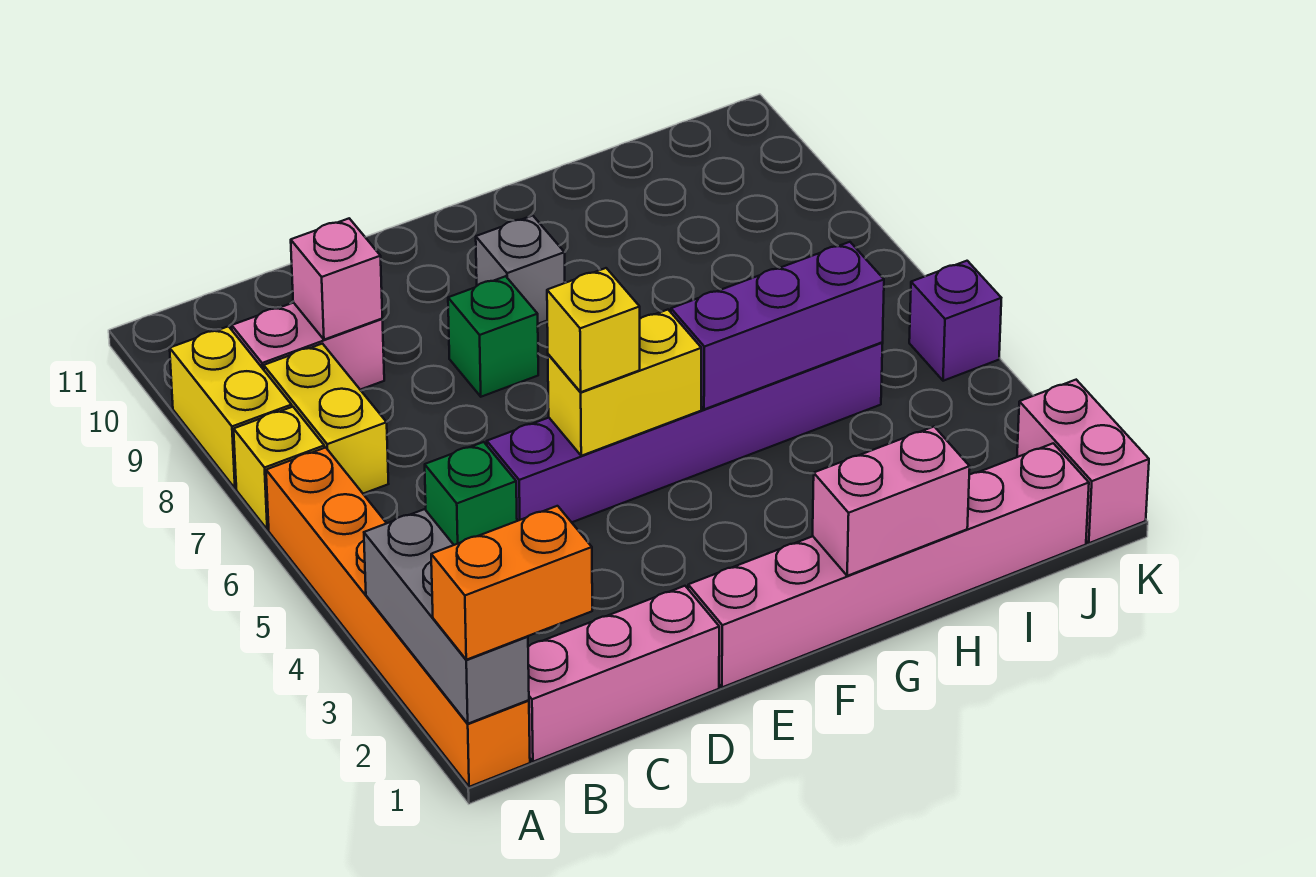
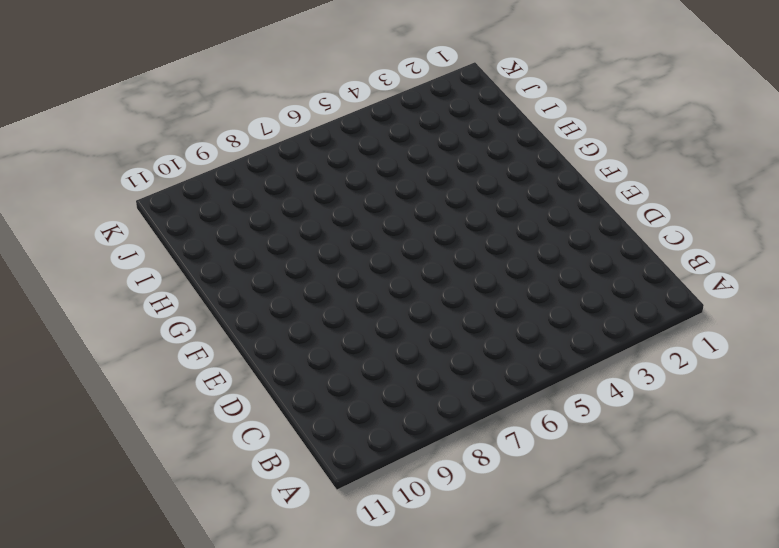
none -> orange 1x6 brick [266,448,530,787]
none -> yellow 1x1 brick [234,407,324,530]
none -> yellow 1x2 brick [170,326,292,488]

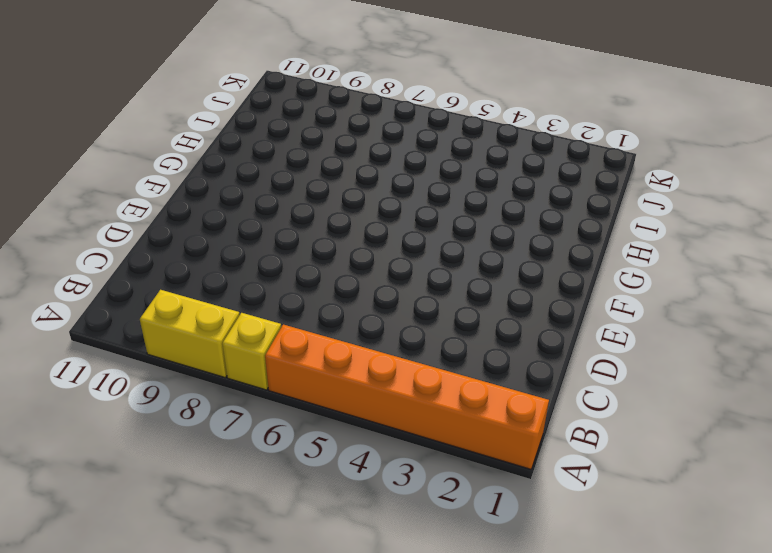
none -> pink 1x3 brick [528,586,719,762]
none -> yellow 1x2 brick [264,344,388,494]
none -> pink 1x2 brick [232,303,384,390]

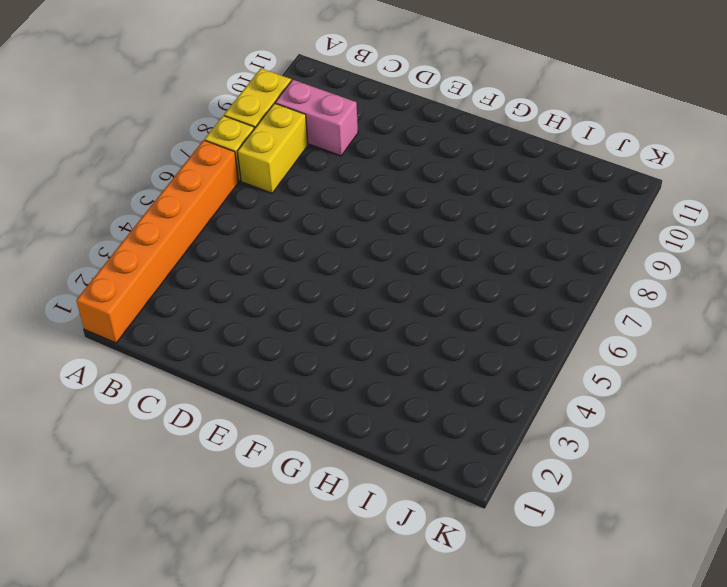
none -> pink 1x3 brick [528,586,719,762]
none -> green 1x1 brick [425,442,517,545]
none -> purple 1x6 brick [487,343,883,522]

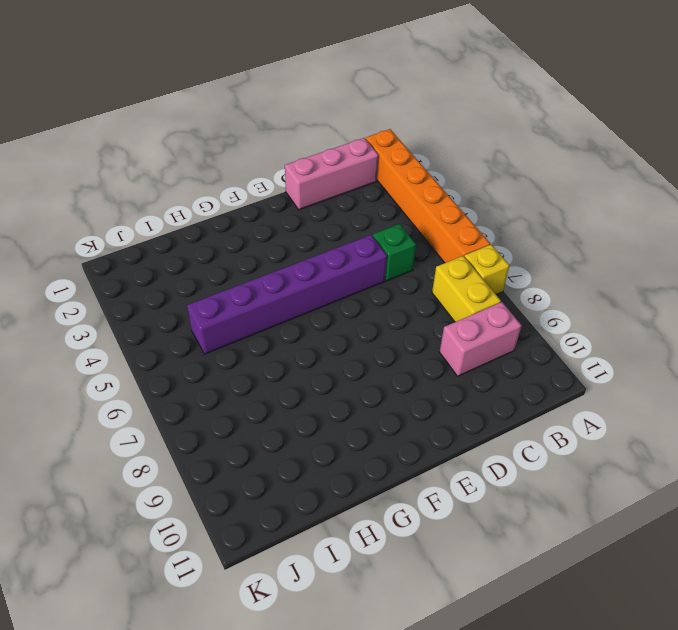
none -> yellow 1x2 brick [170,326,292,488]
none -> pink 1x6 brick [688,443,1089,687]
none -> green 1x1 brick [448,276,538,397]

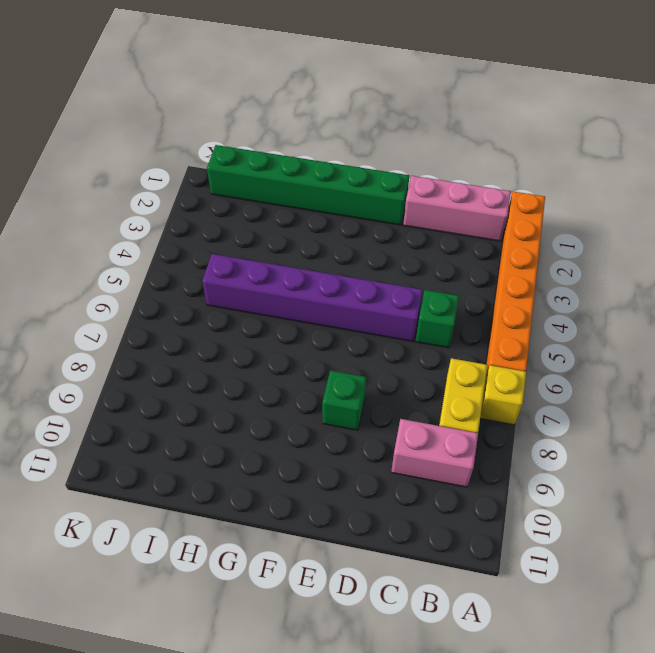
green 1x6 brick [207,145,409,225] -> pink 1x6 brick [688,443,1089,687]
none -> yellow 1x2 brick [170,326,292,488]
none -> grey 1x1 brick [476,216,565,324]
none -> pink 1x2 brick [1017,380,1149,543]

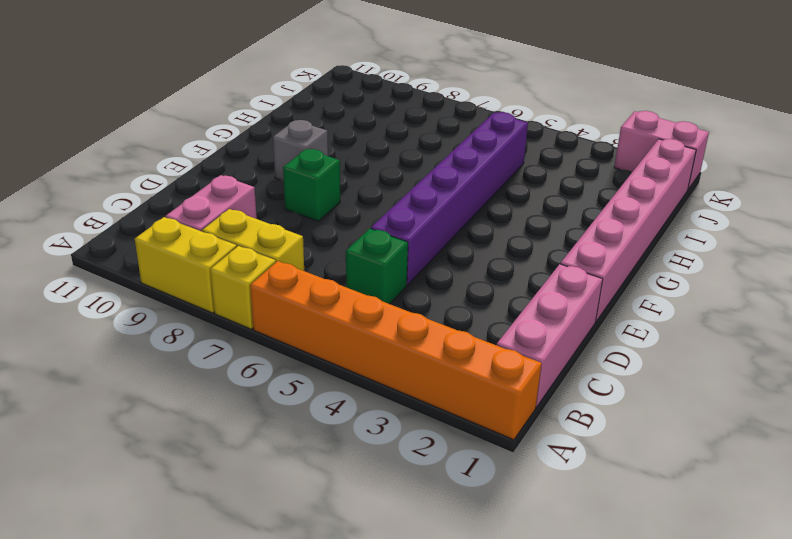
none -> purple 1x1 brick [909,261,1001,381]
none -> grey 1x3 brick [364,509,529,724]
none -> pink 1x1 brick [291,218,382,340]

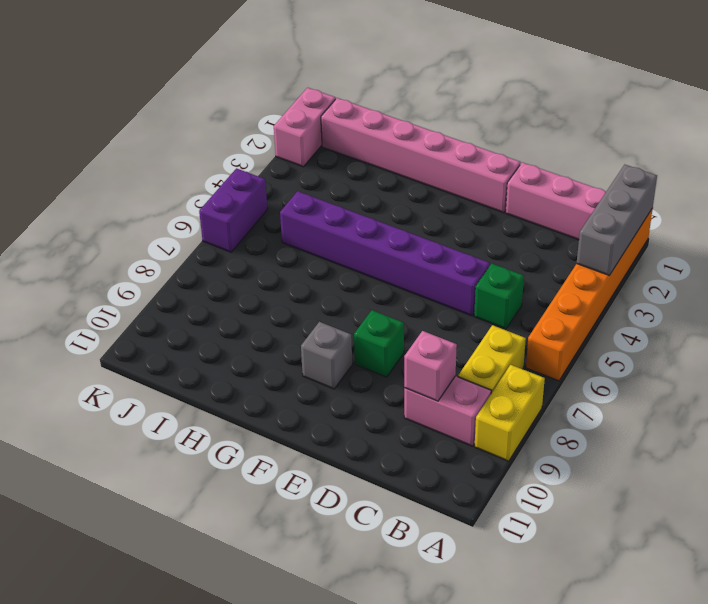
purple 1x2 brick [199,168,267,252] -> purple 1x1 brick [909,261,1001,381]
none -> yellow 1x1 brick [234,407,324,530]
none -> yellow 1x2 brick [548,310,701,456]
none -> pink 1x2 brick [813,427,970,576]

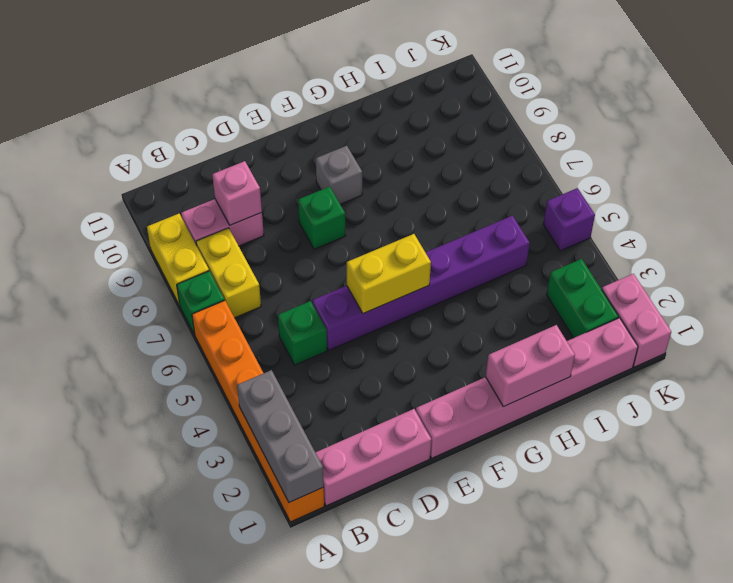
green 1x1 brick [177,271,225,334] -> yellow 1x1 brick [234,407,324,530]
green 1x2 brick [547,259,619,338] -> none
none -> purple 1x3 brick [671,242,884,409]
none -> orange 1x2 brick [431,506,592,660]
none -> yellow 1x1 brick [547,268,640,392]

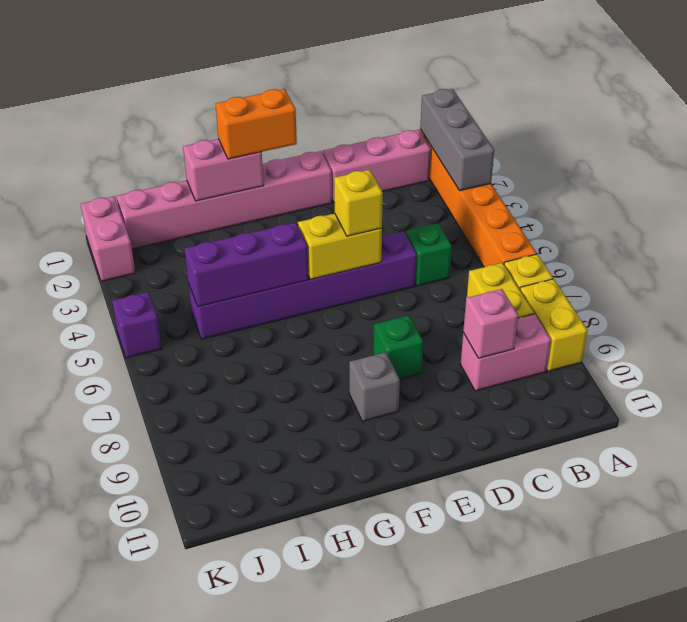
orange 1x2 brick [216,89,297,159] -> orange 1x2 brick moved to [431,506,592,660]

